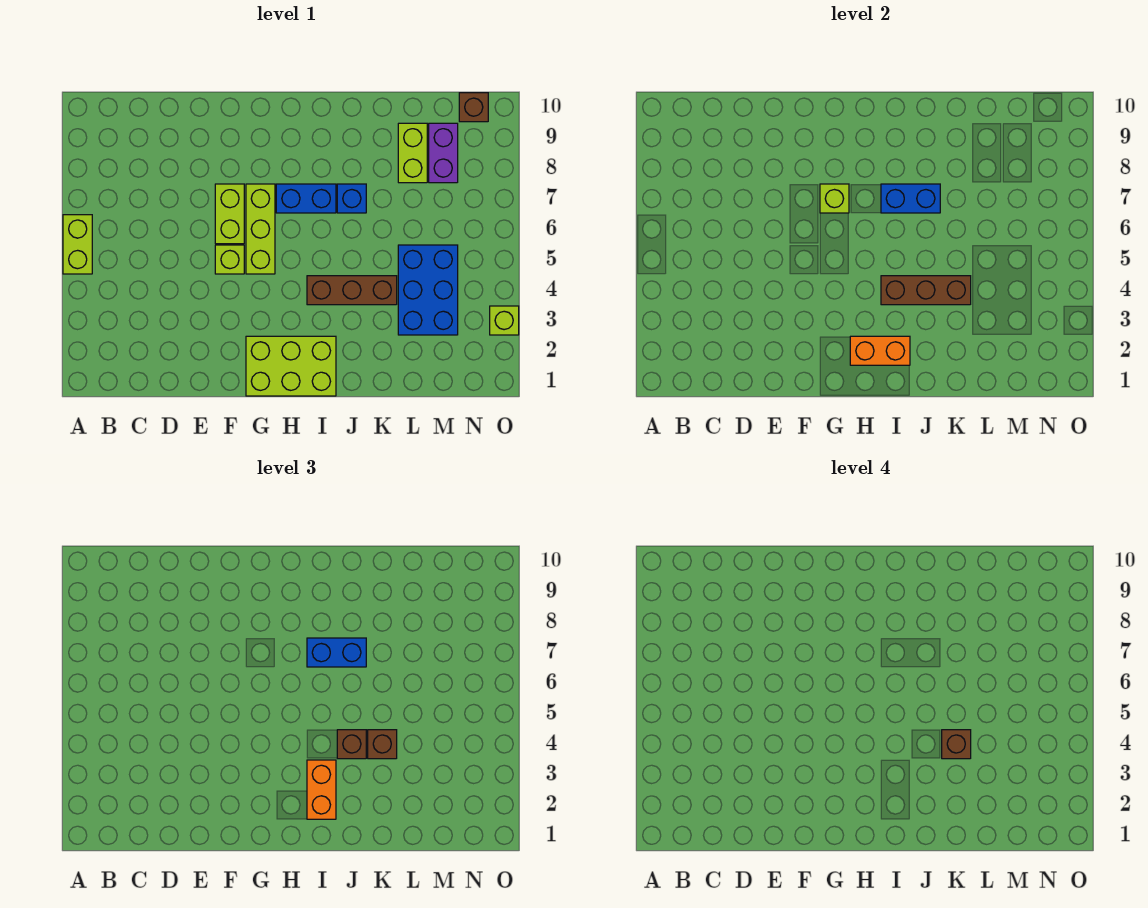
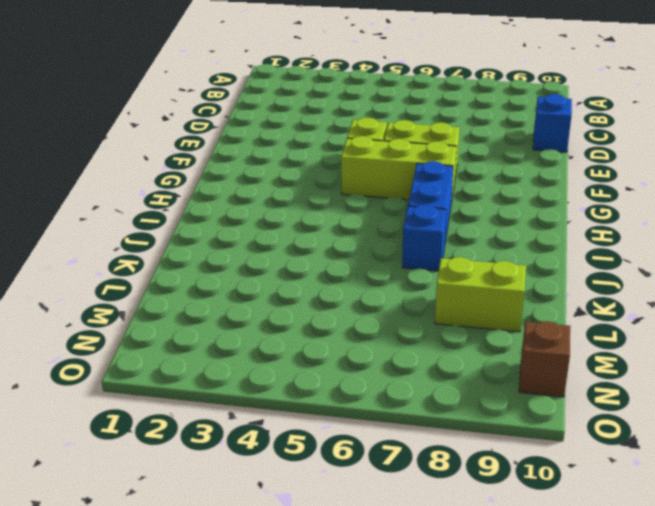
blue 1x1 brick [533,94,572,152] -> none
none -> lime 1x2 brick [63,215,92,274]
none -> lime 2x3 brick [246,336,336,396]
none -> brown 1x3 brick [307,276,397,305]

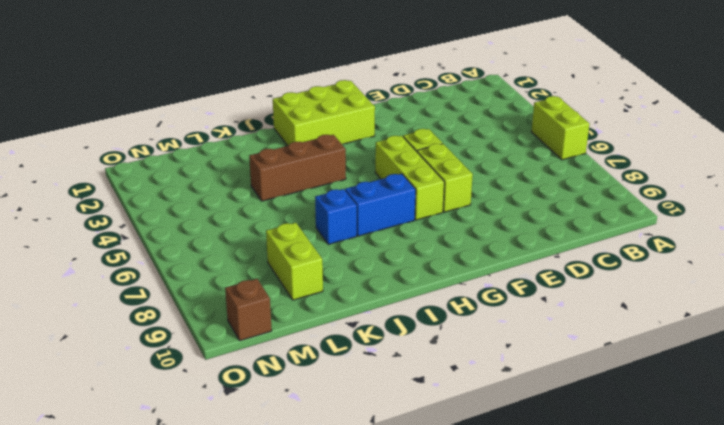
none -> blue 2x3 brick [398,245,458,335]
none -> purple 1x2 brick [429,123,458,183]
none -> lime 1x1 brick [490,306,519,335]

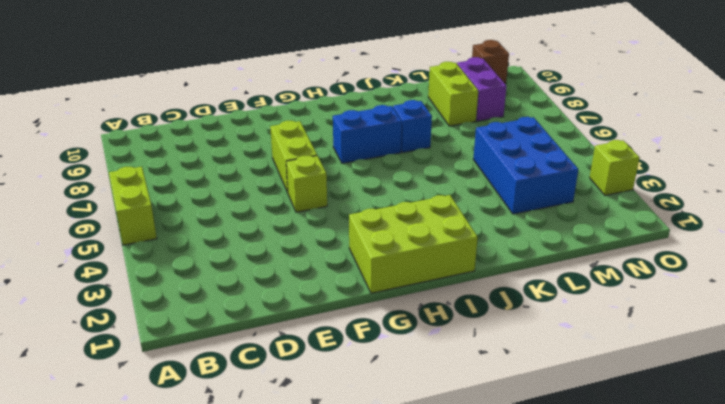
none -> lime 1x3 brick [246,184,275,274]
none -> brown 1x3 brick [307,276,397,305]
none -> lime 1x1 brick [820,184,849,213]

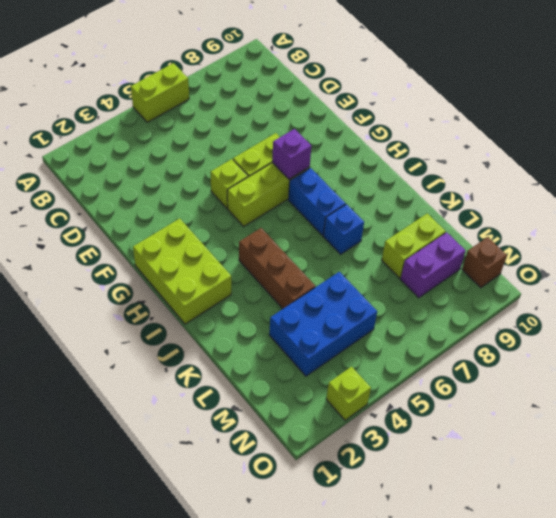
purple 1x1 brick [272,129,311,179] -> lime 1x1 brick [820,184,849,213]
none -> orange 1x2 brick [850,336,910,365]
none -> brown 1x3 brick [881,276,971,305]
none -> blue 1x2 brick [881,184,940,213]

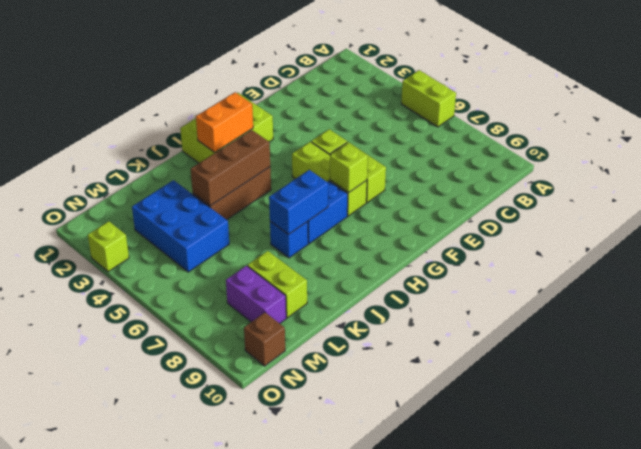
none -> orange 1x2 brick [307,760,336,819]
none -> blue 1x2 brick [307,638,366,667]
none -> brown 1x1 brick [337,730,366,759]

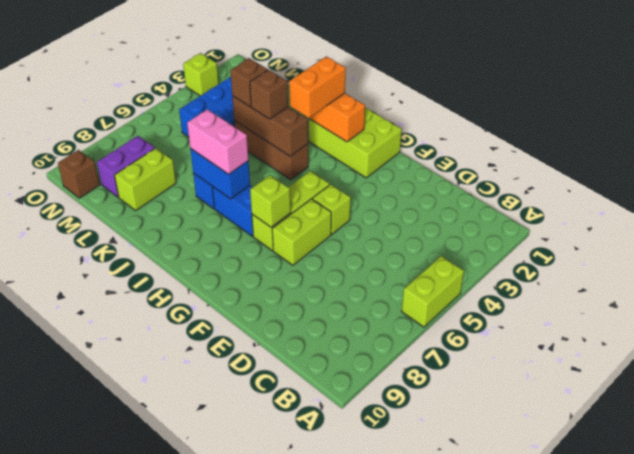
pink 1x2 brick [187,109,248,174] -> blue 1x2 brick [307,638,366,667]
none -> brown 1x1 brick [942,730,971,759]

